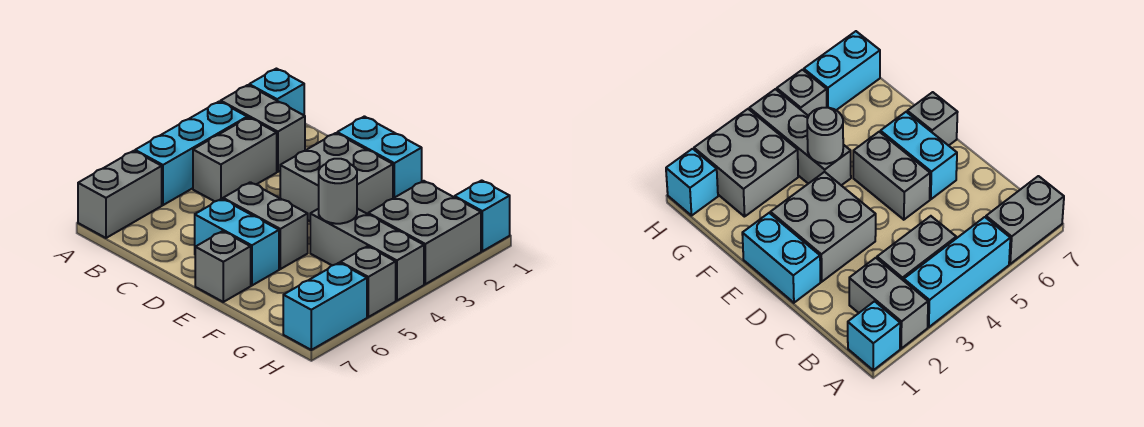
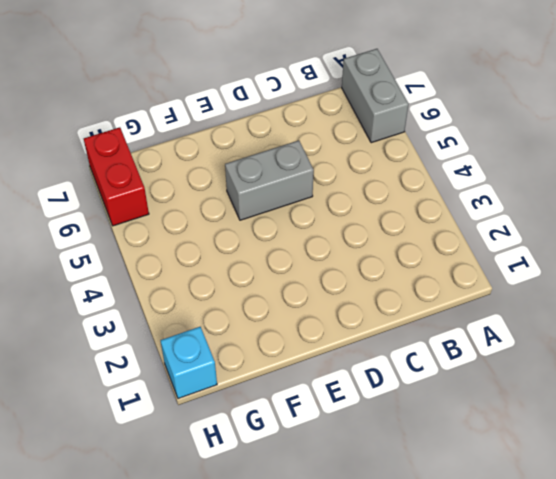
red 1x2 brick [84,127,149,226] -> cyan 1x2 brick [283,263,367,350]
none -> cyan 1x1 brick [249,69,304,115]
none -> grey 1x2 brick [221,85,305,172]
none -> cyan 1x3 brick [135,101,247,205]

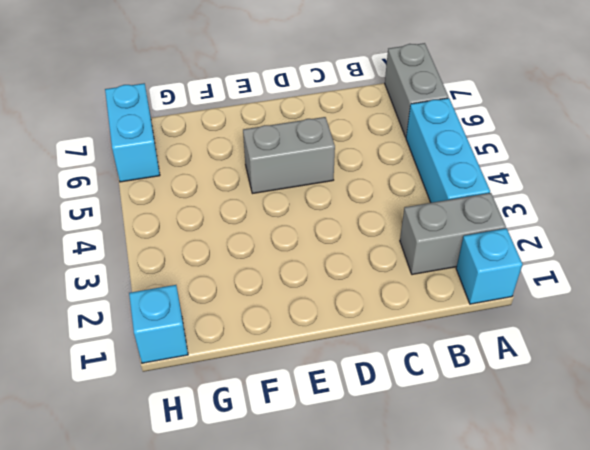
none -> grey 1x2 brick [193,117,277,202]
none -> cyan 1x2 brick [337,116,422,198]
none -> grey 2x2 brick [280,133,393,221]

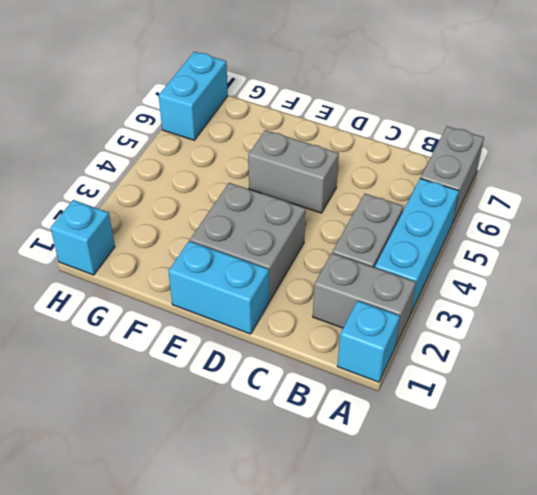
none -> cyan 1x2 brick [195,199,279,286]
none -> grey 1x1 brick [195,231,251,302]
none -> grey 1x3 brick [310,209,424,301]

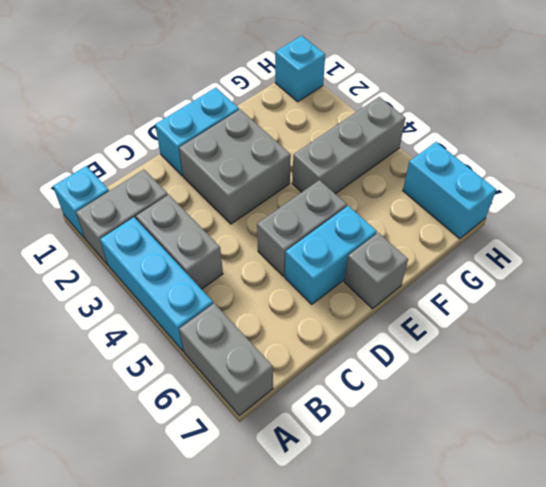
none -> grey 2x2 brick [368,181,481,284]
none -> grey 1x1 brick [340,246,396,317]
none -> grey 1x1 round brick [319,159,357,224]

